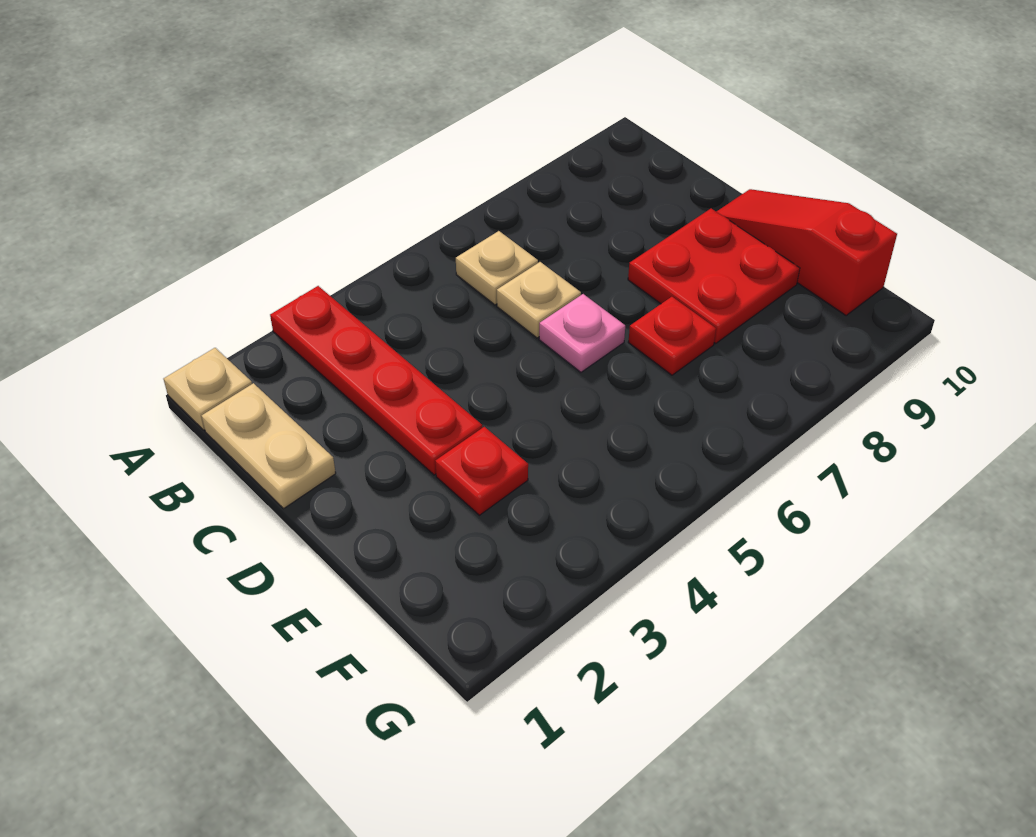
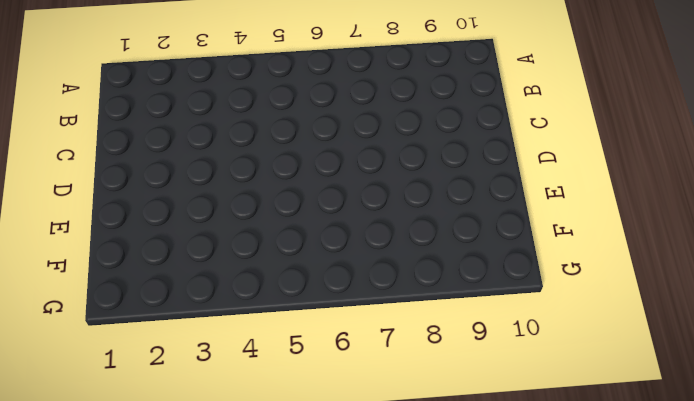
none -> tan 1x1 plate [164,348,252,430]
none -> red 1x4 plate [270,286,482,475]

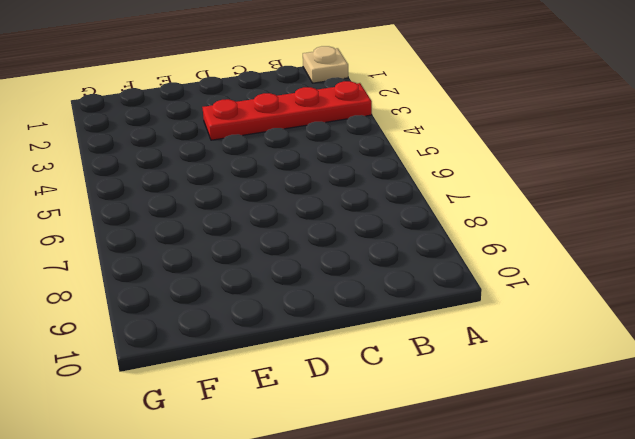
none -> tan 1x2 plate [202,383,336,508]
none -> tan 1x1 plate [456,231,538,305]

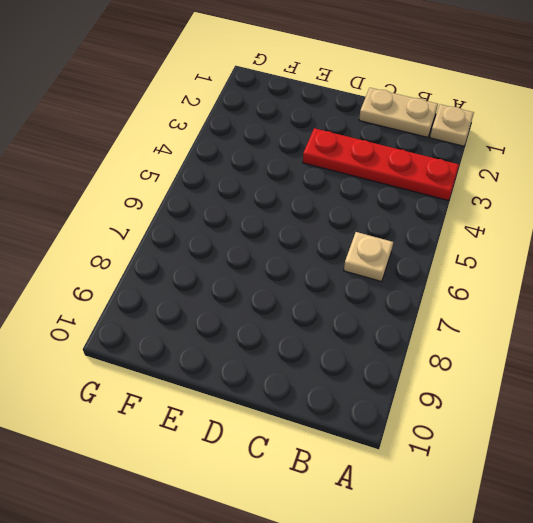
none -> tan 1x1 plate [497,262,581,338]
none -> pink 1x1 plate [539,294,625,372]

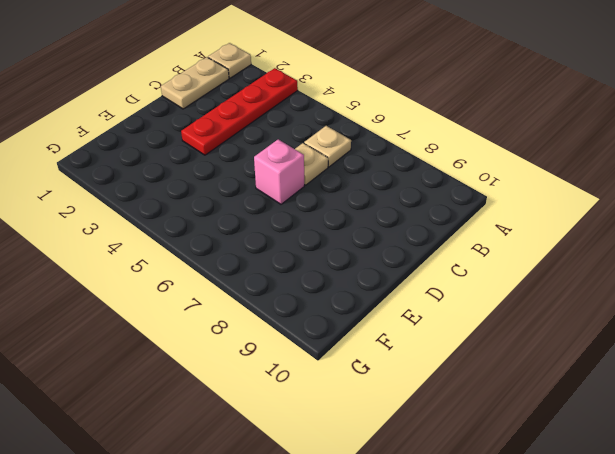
pink 1x1 brick [254,139,304,204] -> pink 1x1 plate [539,294,625,372]
none -> red 2x2 plate [628,209,800,344]
none -> red 1x3 slope [716,189,897,315]

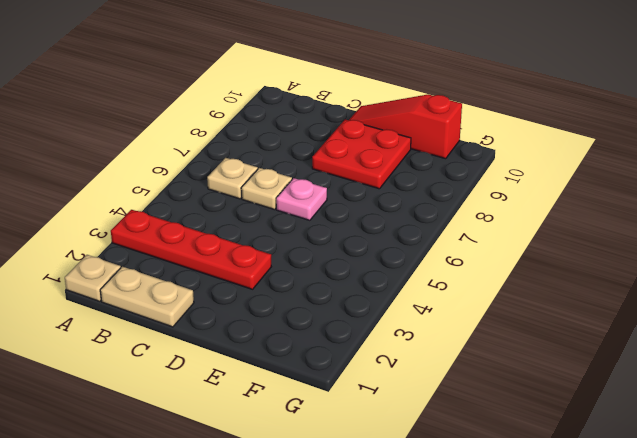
none -> red 1x1 plate [435,427,528,515]
none -> red 1x1 plate [628,297,716,375]

